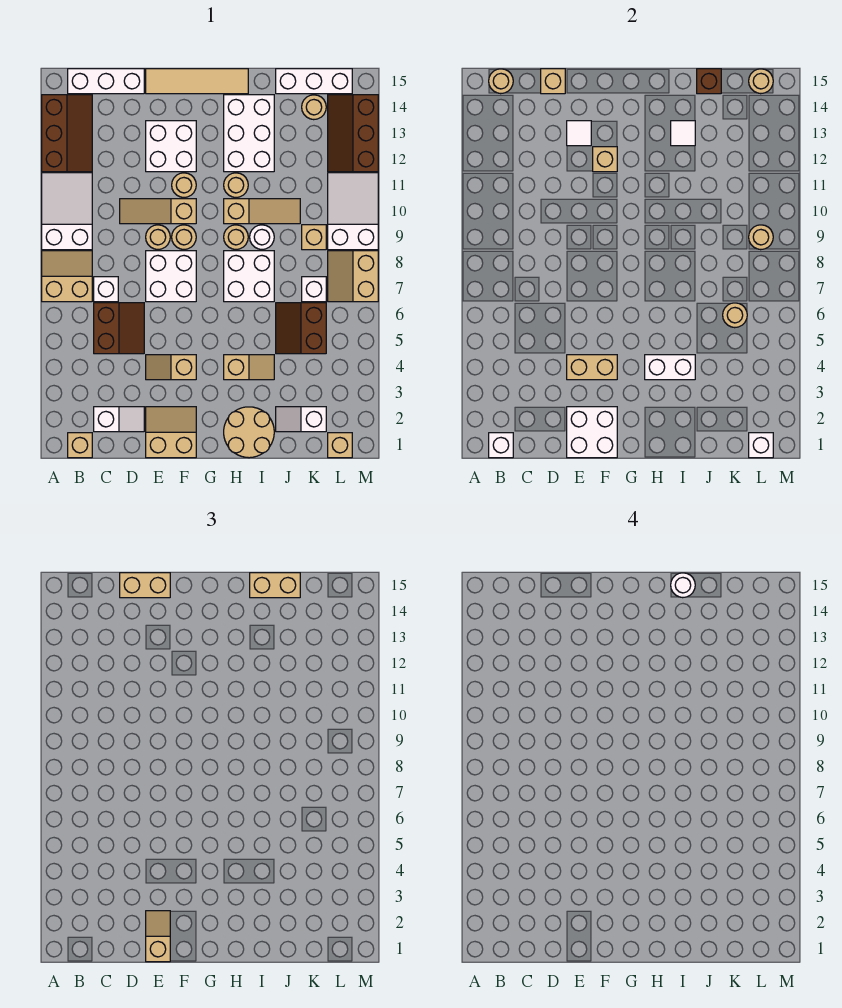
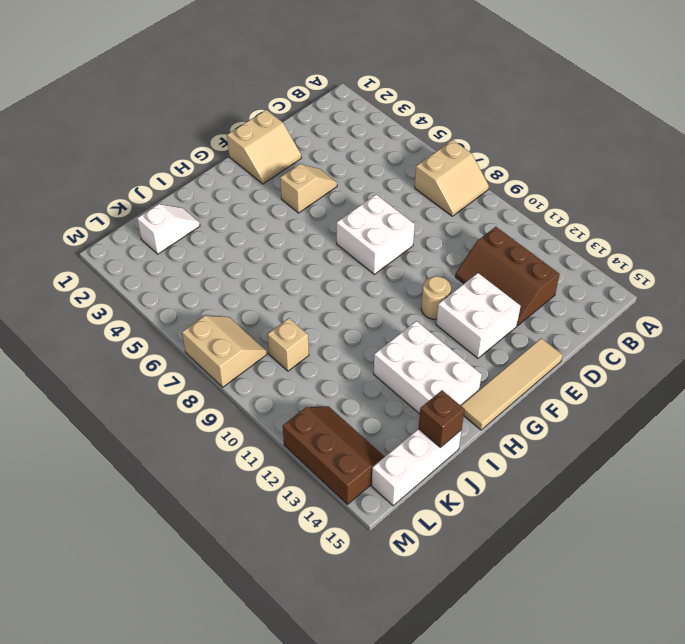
brown 2x3 slope [455,227,560,326] -> brown 2x3 slope moved to [42,95,92,172]
none -> white 2x3 slope [42,173,92,250]
none -> tan 1x1 brick [68,433,92,458]
none -> white 1x3 brick [68,69,144,94]
none -> white 1x2 slope [94,407,144,432]

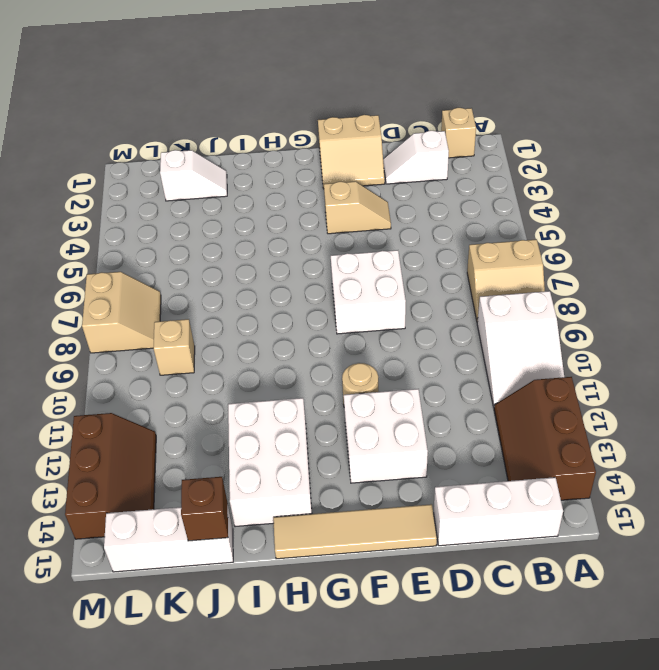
none -> brown 2x2 slope [94,303,144,354]
none -> white 1x1 brick [94,277,118,302]
none -> tan 1x3 slope [120,199,196,224]
none -> tan 1x1 round brick [146,225,170,250]

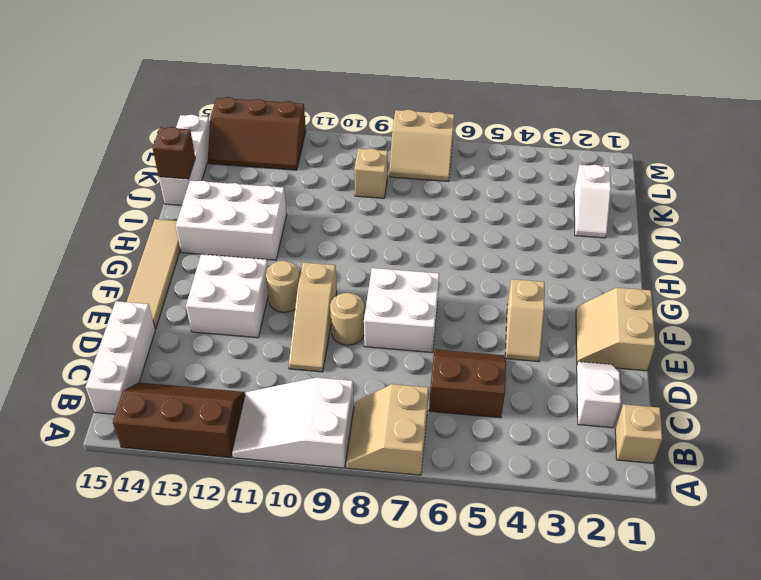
none -> white 1x1 brick [94,277,118,302]
none -> tan 1x1 round brick [172,225,196,250]
none -> tan 2x2 round brick [224,407,274,458]
none -> tan 1x2 slope [224,355,274,380]

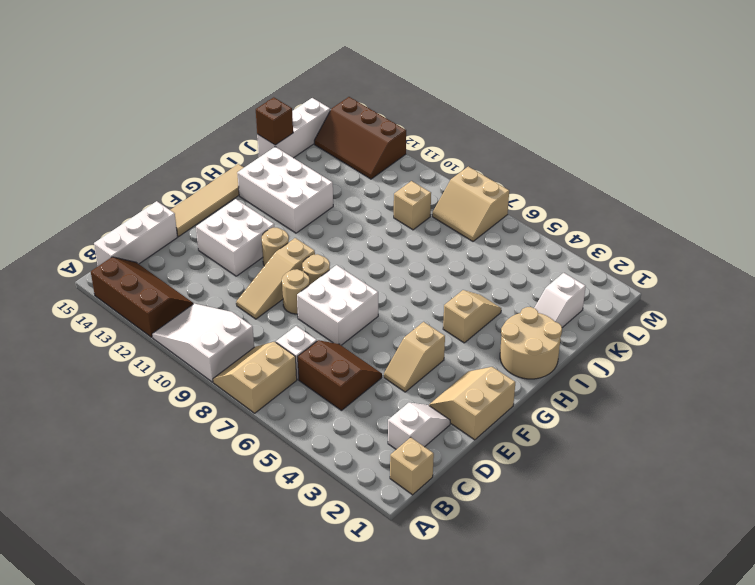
none -> white 2x2 brick [224,251,274,302]
none -> tan 1x1 round brick [224,225,248,250]
none -> tan 1x3 slope [224,199,300,224]
none -> tan 1x1 round brick [224,173,248,198]

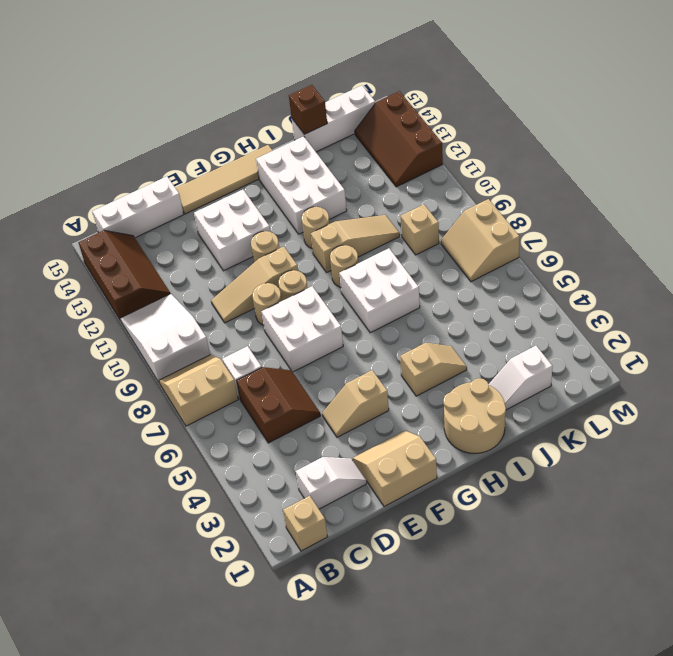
none -> white 1x1 round brick [250,225,274,250]
none -> brown 2x2 slope [276,303,326,354]
none -> white 1x1 brick [302,277,326,302]
none -> tan 1x1 round brick [302,95,326,120]

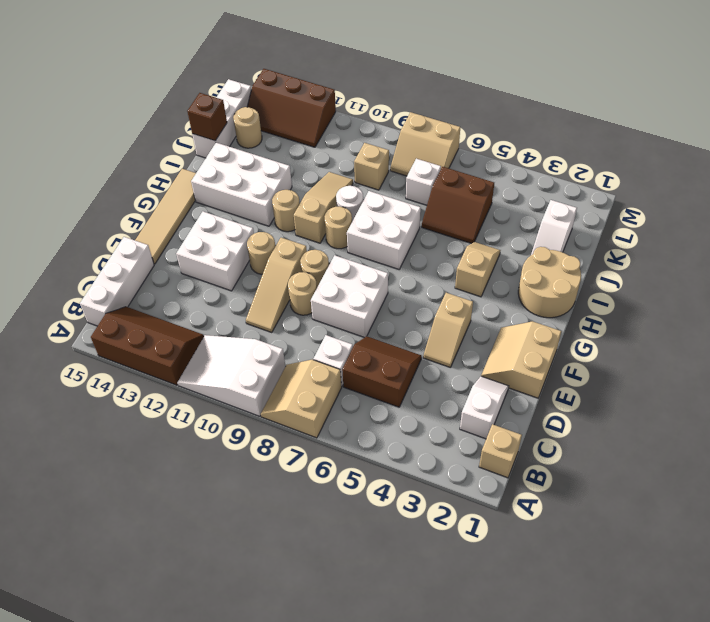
none -> tan 1x1 brick [328,433,352,458]
none -> white 2x3 slope [328,173,378,250]
none -> white 1x1 brick [489,433,513,458]
none -> tan 1x1 round brick [489,69,513,94]

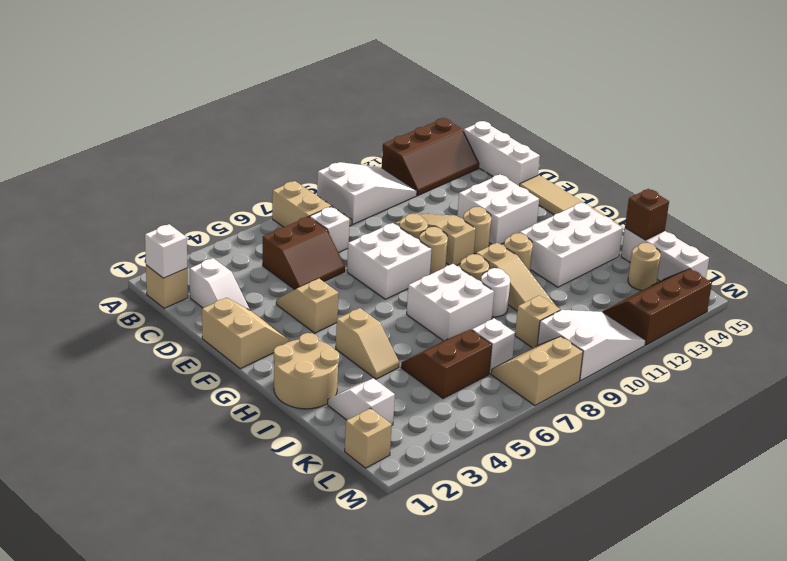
none -> tan 1x1 round brick [489,69,513,94]
none -> tan 1x1 brick [541,69,565,94]
none -> white 2x2 brick [567,407,617,458]
none -> tan 1x2 brick [567,355,617,380]

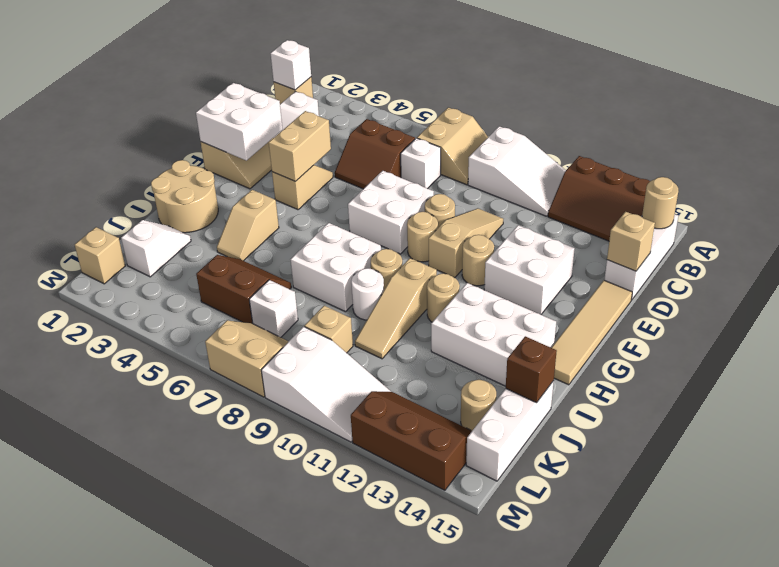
none -> white 1x1 tile [567,121,591,146]
none -> tan 1x1 brick [593,147,617,172]
none -> white 1x2 brick [645,355,695,380]
none -> white 1x1 tile [671,121,695,146]

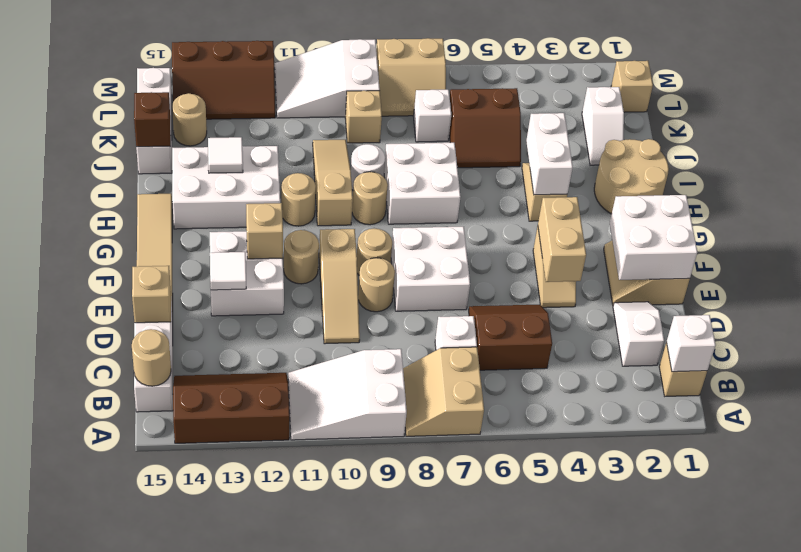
none -> tan 1x1 round brick [723,303,747,328]
none -> white 1x1 brick [749,433,773,458]
none -> tan 1x1 round brick [749,225,773,250]
none -> tan 1x1 round brick [749,69,773,94]

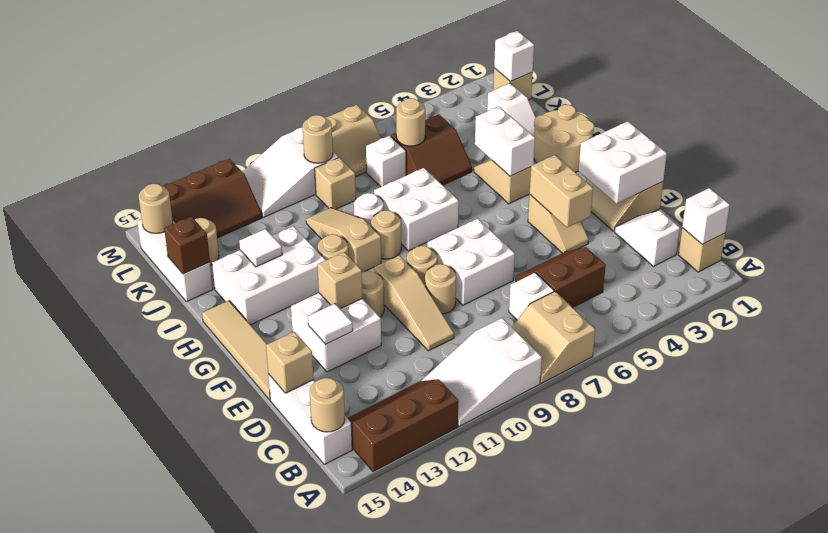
none -> tan 1x2 brick [120,573,170,598]
none -> tan 1x2 slope [146,911,170,962]
none -> tan 1x2 brick [250,573,300,598]
none -> white 1x1 round brick [671,573,695,598]

